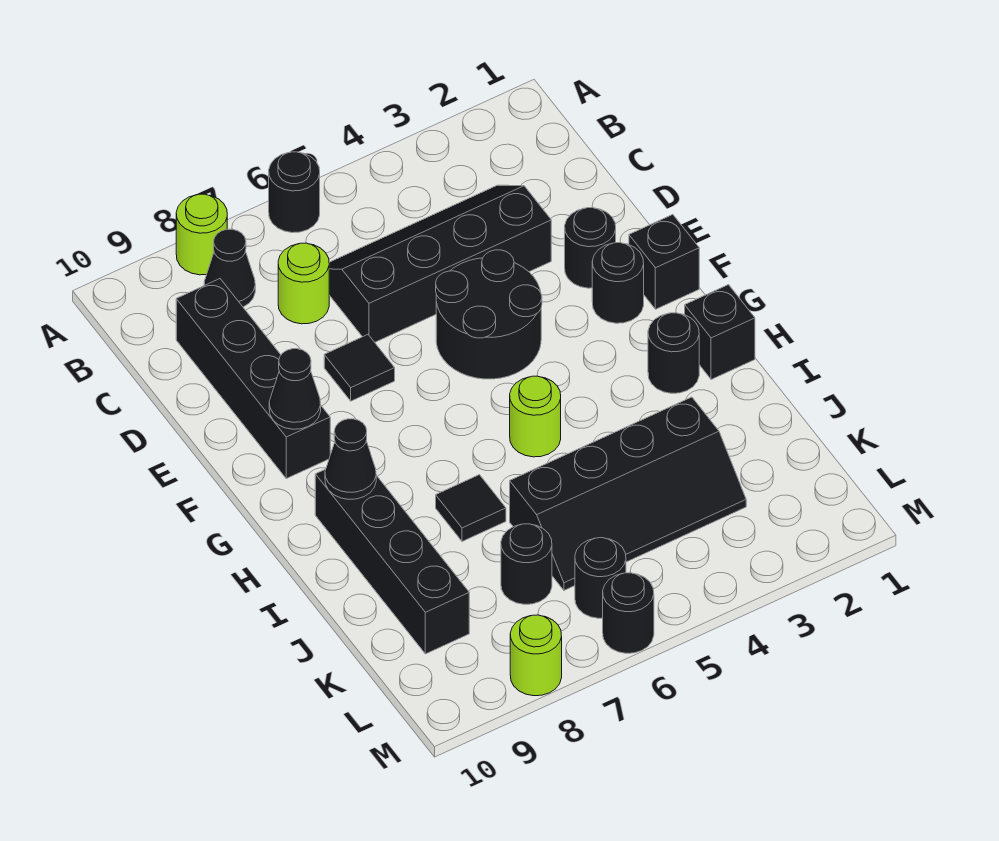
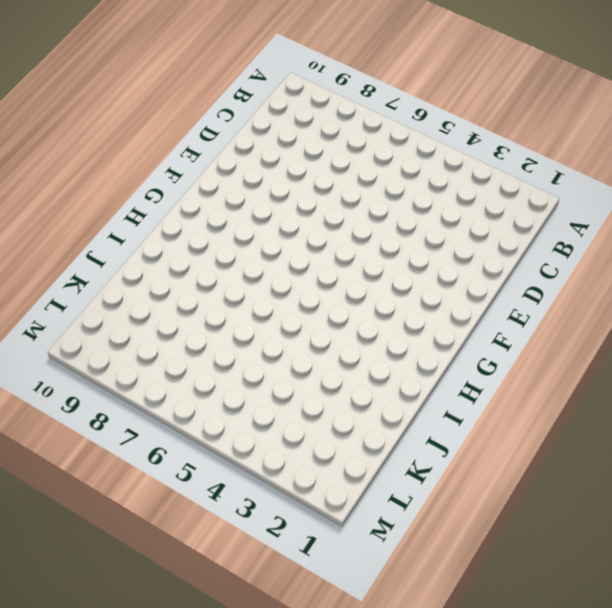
none -> black 1x1 round brick [269,152,320,233]
none -> lime 1x1 round brick [176,194,227,275]
none -> black 1x1 cone [204,229,255,307]

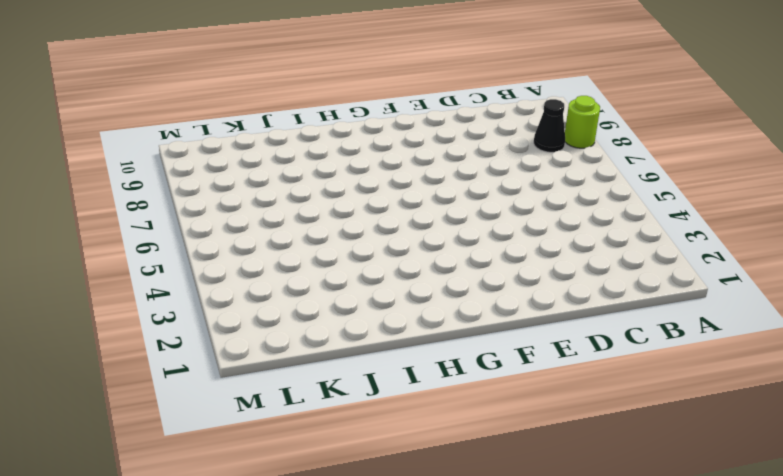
none -> black 1x1 round brick [269,152,320,233]
none -> black 2x4 slope [329,185,551,342]
none -> lime 1x1 round brick [278,243,329,324]

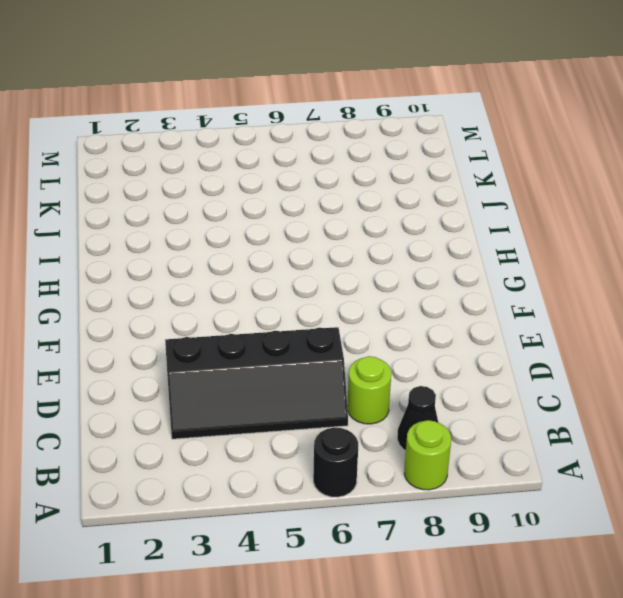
none -> black 1x4 brick [176,279,330,478]
none -> black 1x1 round brick [565,207,616,288]
none -> black 2x2 round brick [436,250,542,379]

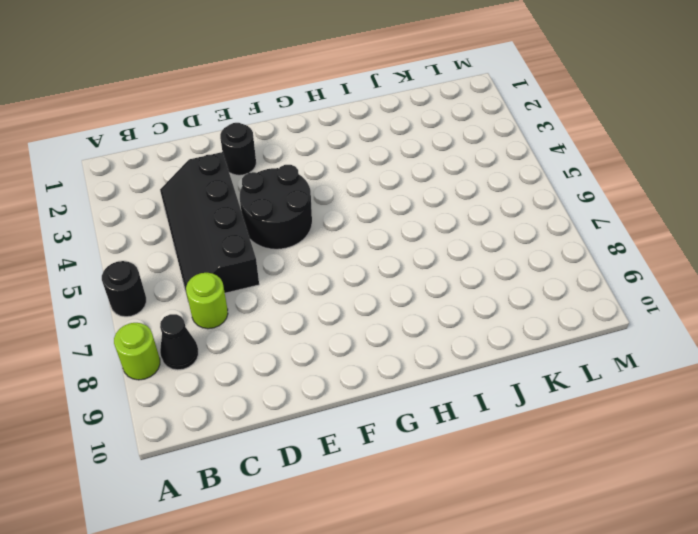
none -> black 1x4 brick [176,279,330,478]
none -> black 1x1 tile [324,335,395,401]
none -> black 1x1 brick [629,215,699,309]

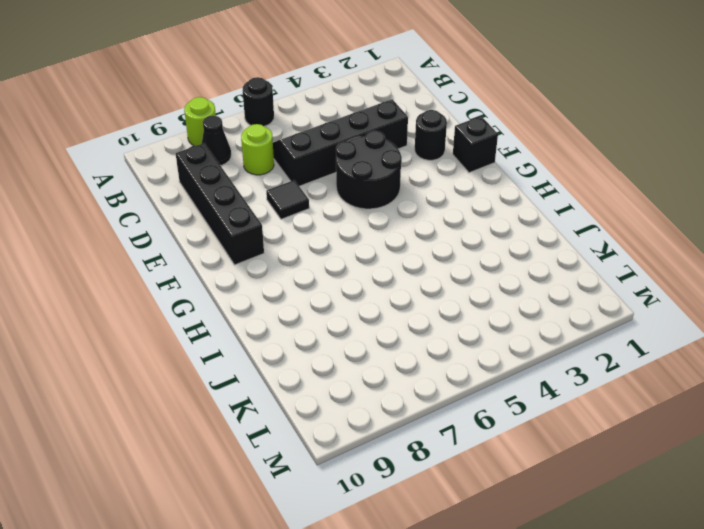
none -> black 1x1 round brick [592,242,644,323]
none -> black 1x1 brick [685,285,755,379]
none -> black 1x1 round brick [648,313,699,393]

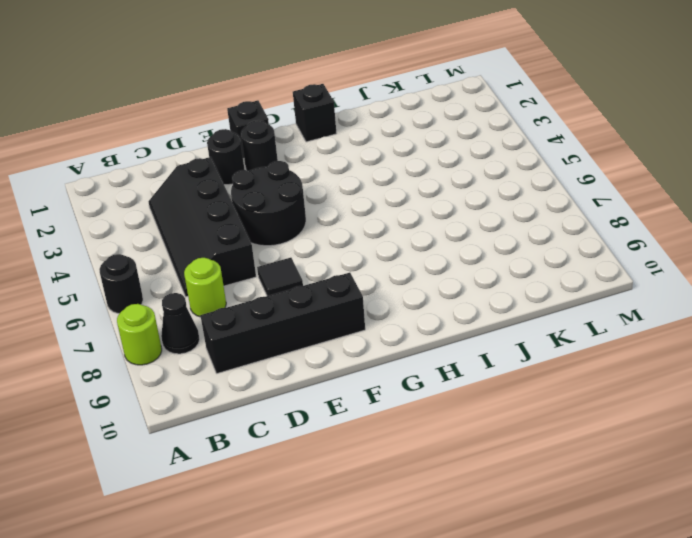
none -> black 1x1 round brick [648,313,699,393]
none -> lime 1x1 round brick [510,376,561,457]
none -> black 1x4 brick [315,469,469,654]

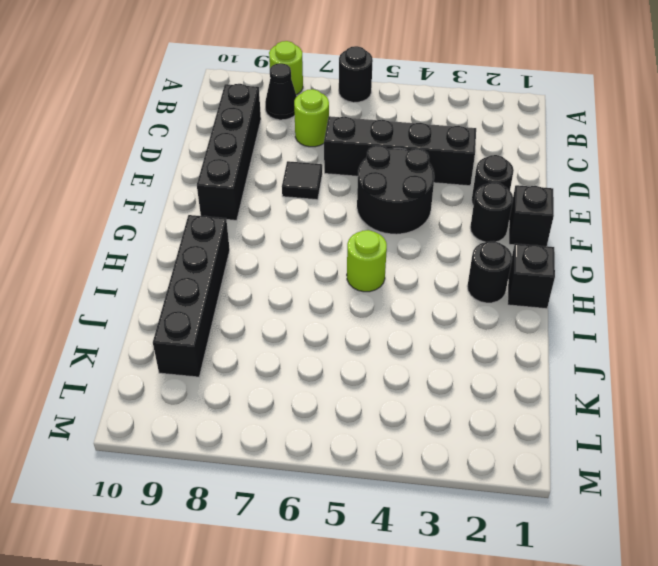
none -> black 1x1 tile [436,475,506,541]
none -> black 2x4 slope [510,397,746,590]
none -> black 1x1 round brick [501,524,552,604]

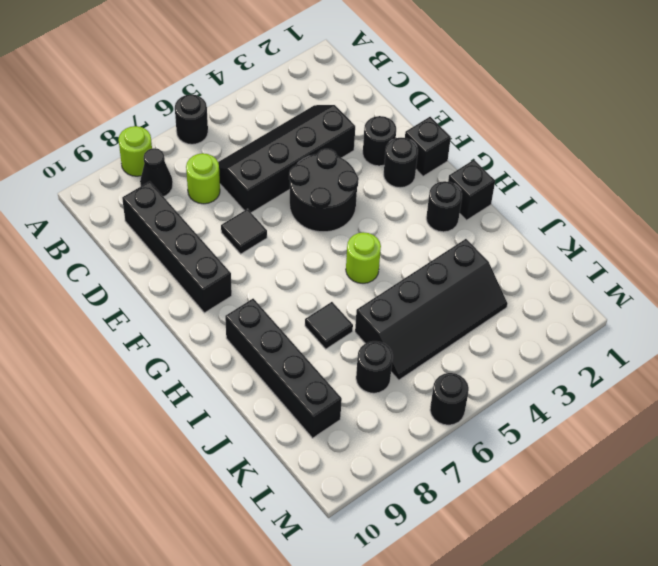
none -> black 1x1 round brick [575,538,626,618]
none -> lime 1x1 round brick [510,615,562,696]
none -> black 1x1 cone [269,349,321,429]

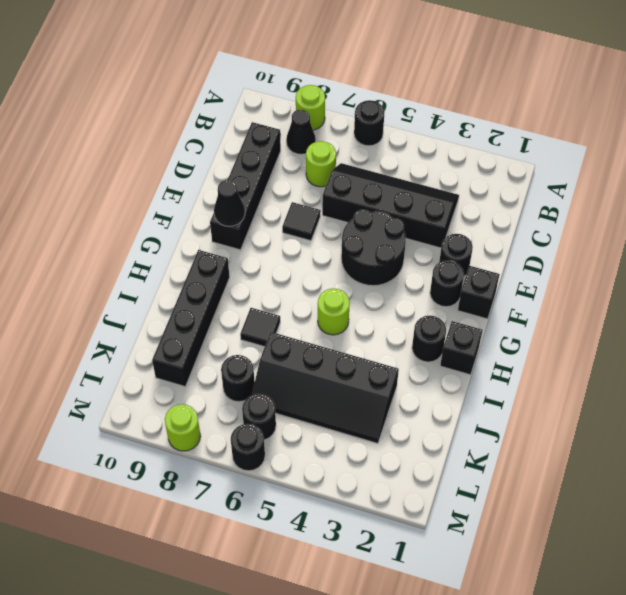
none -> black 1x1 cone [325,419,376,499]

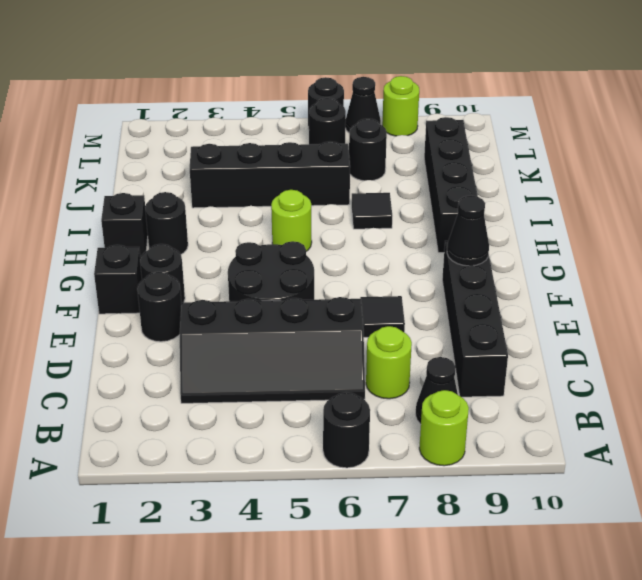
black 1x1 cone [345,77,381,133] -> black 1x1 cone moved to [325,419,376,499]

